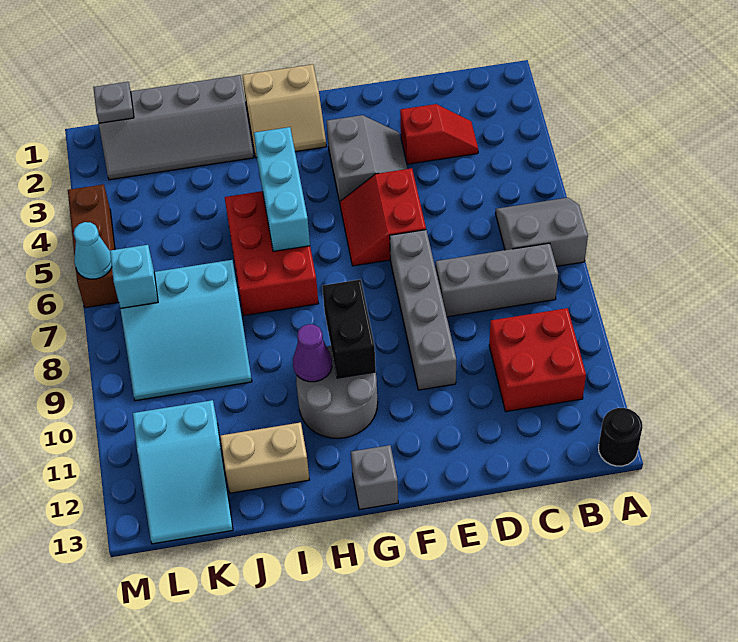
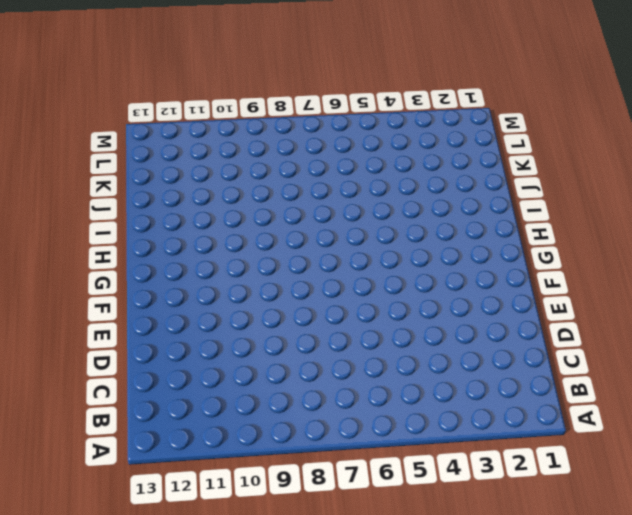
none -> grey 2x2 slope [495,198,588,266]
none -> black 1x1 round brick [599,408,643,466]
none -> grey 1x3 brick [436,243,558,317]

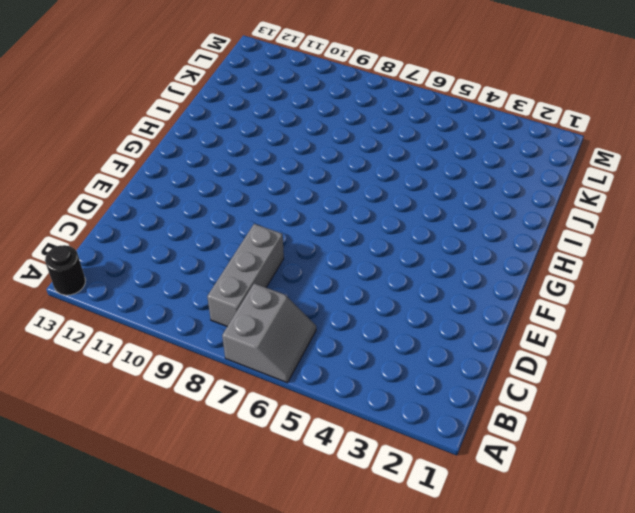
none -> red 2x2 brick [489,308,586,412]
none -> red 1x2 slope [400,104,478,164]
none -> grey 2x2 slope [327,115,407,203]

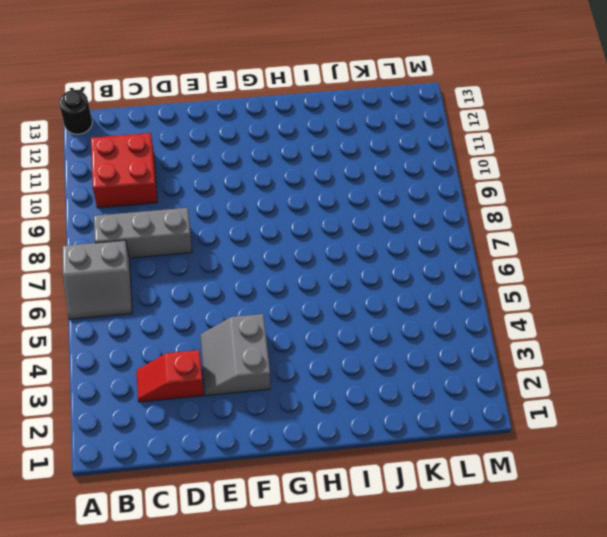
none -> red 2x2 slope [340,168,426,266]
none -> grey 1x4 brick [390,230,456,390]
none -> tan 2x2 slope [242,64,326,158]

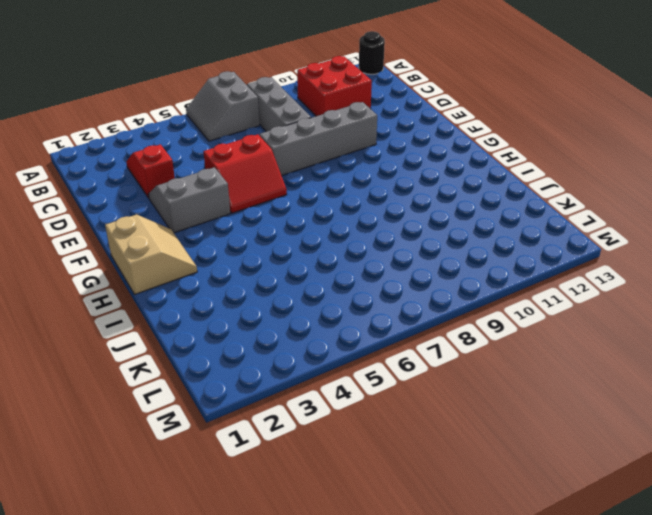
none -> grey 2x2 round brick [296,346,378,438]
none -> grey 1x1 brick [351,445,398,510]
none -> red 2x3 brick [225,191,318,316]

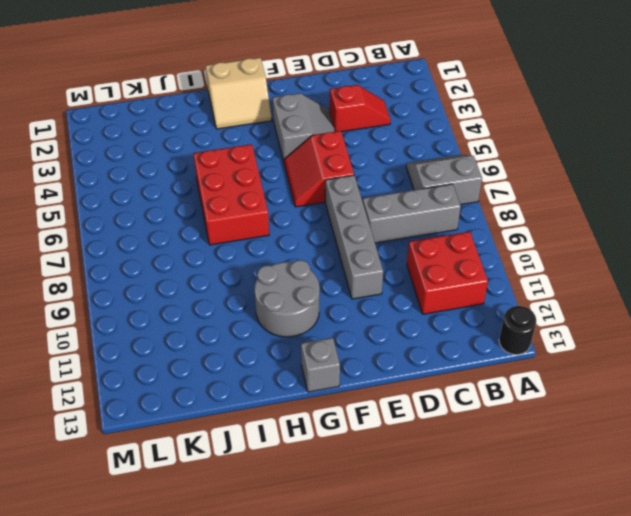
none -> grey 2x4 slope [99,75,254,180]
none -> tan 1x2 brick [220,422,310,493]
none -> cyan 3x3 slope [120,260,252,401]

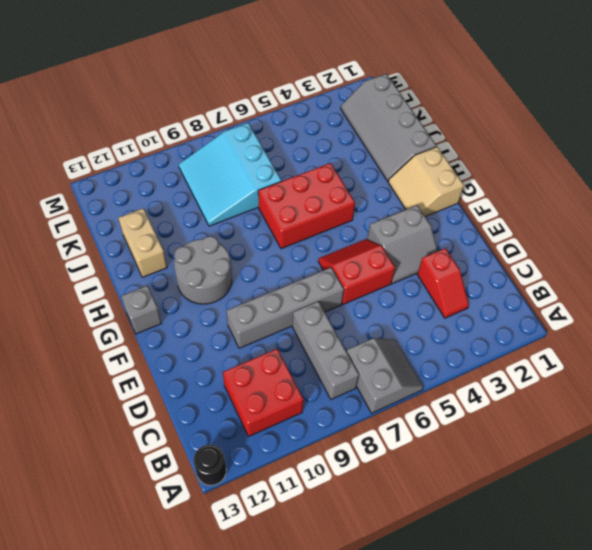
none -> cyan 2x3 slope [133,400,233,544]
none -> brown 1x3 brick [68,184,119,308]
none -> black 1x2 brick [322,279,376,378]

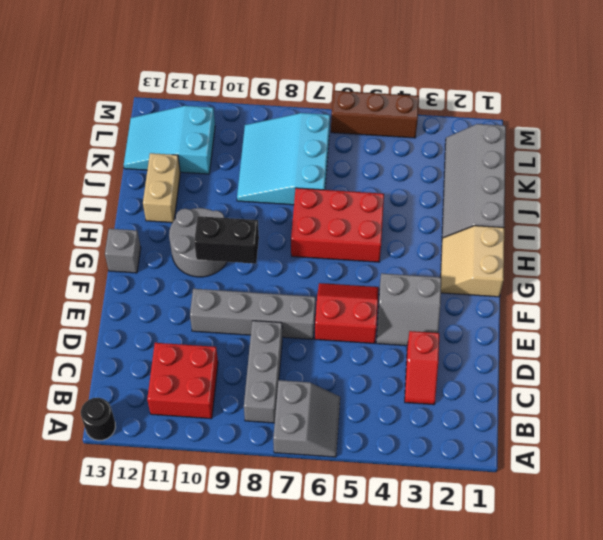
none -> cyan 1x3 brick [254,127,310,251]
none -> purple 1x1 cone [293,324,332,382]
none -> grey 1x1 plate [93,82,134,123]

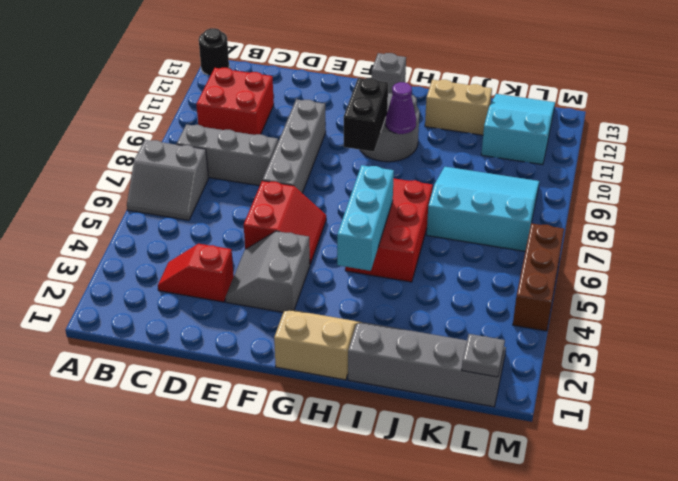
none -> cyan 1x1 brick [110,245,158,308]
none -> cyan 1x1 cone [74,222,112,279]

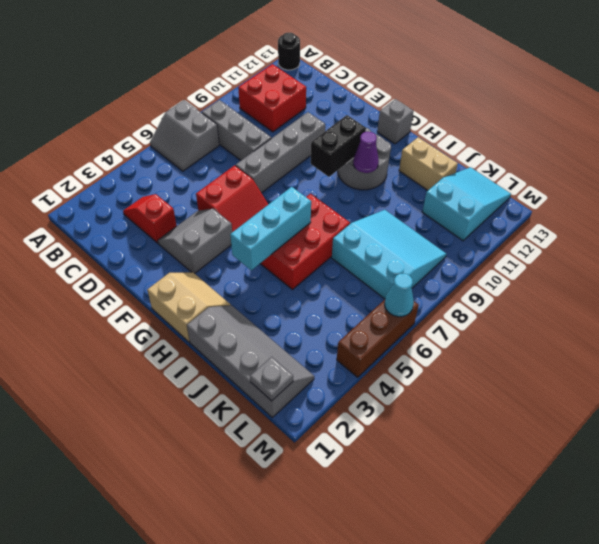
none -> cyan 1x1 brick [110,245,158,308]

